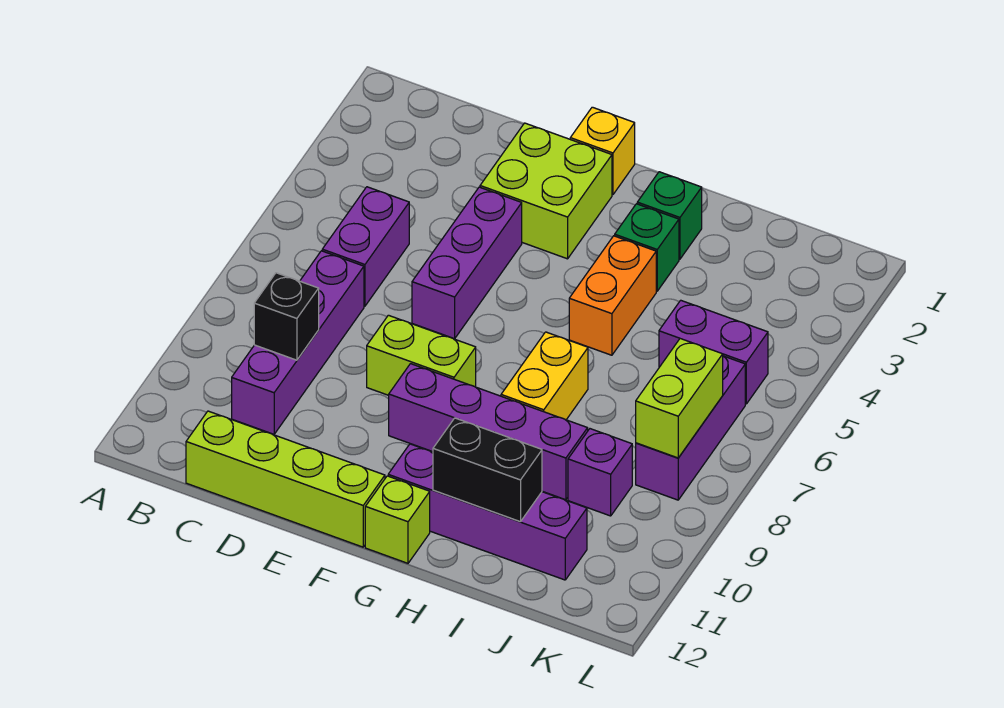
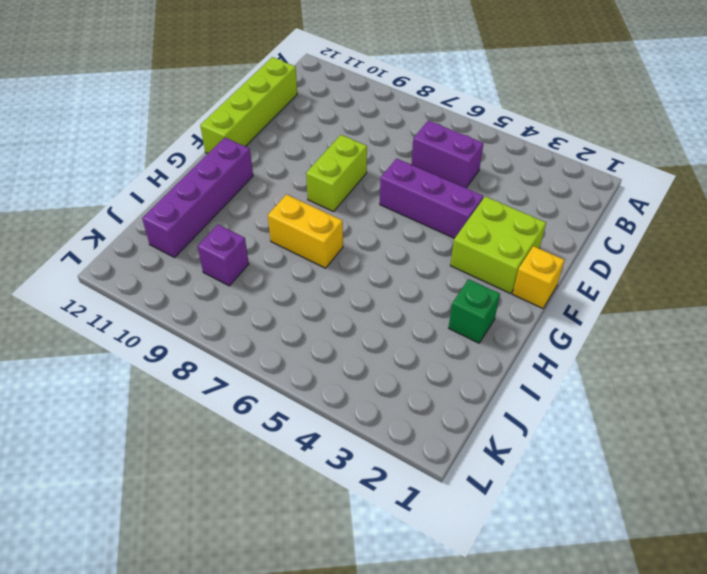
none -> purple 1x4 brick [232,251,364,434]
none -> purple 1x4 brick [389,364,588,500]
none -> lime 1x1 brick [365,476,430,563]

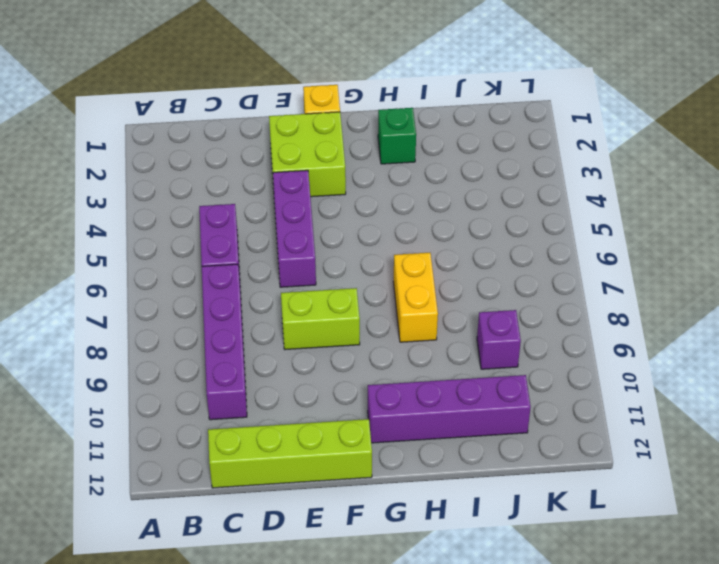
none -> purple 1x4 brick [389,364,588,500]
none -> lime 1x1 brick [365,476,430,563]
none -> green 1x1 brick [615,204,679,291]

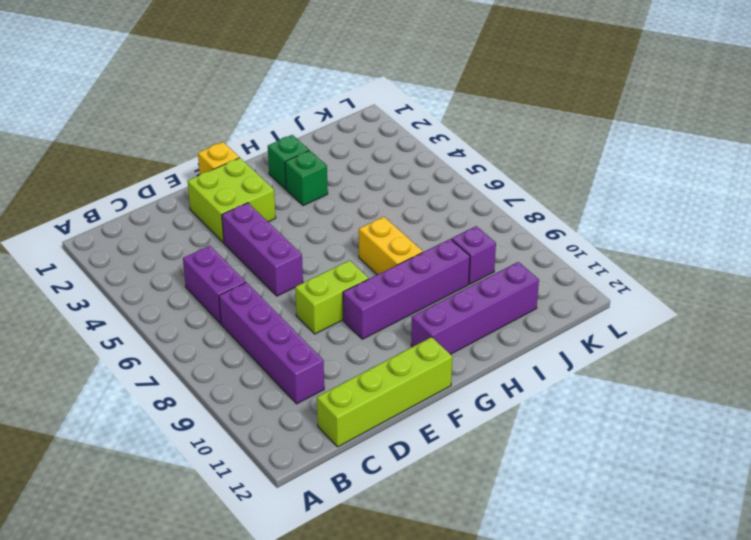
none -> lime 1x1 brick [365,476,430,563]
none -> orange 1x2 brick [569,236,656,355]
none -> purple 1x2 brick [659,300,768,404]

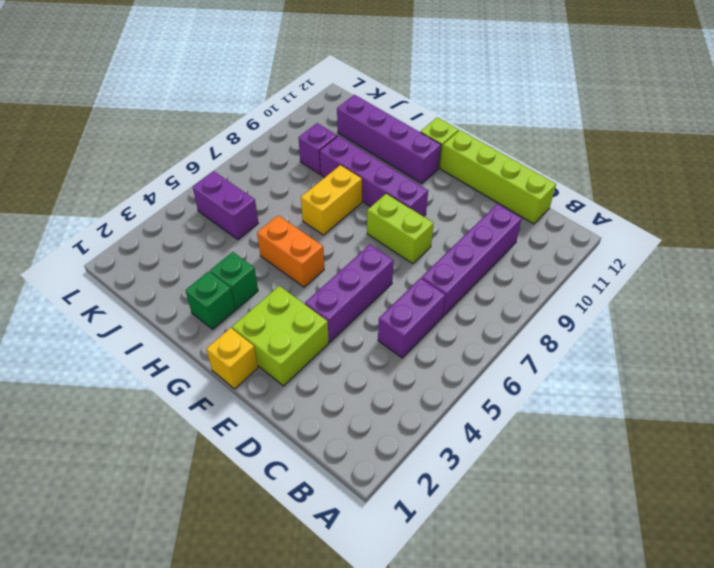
orange 1x2 brick [257,215,324,287] -> orange 1x2 brick turned to [569,236,656,355]
none -> purple 1x3 brick [636,356,745,500]
none -> black 1x1 brick [254,273,319,360]
none -> black 1x2 brick [433,418,542,522]

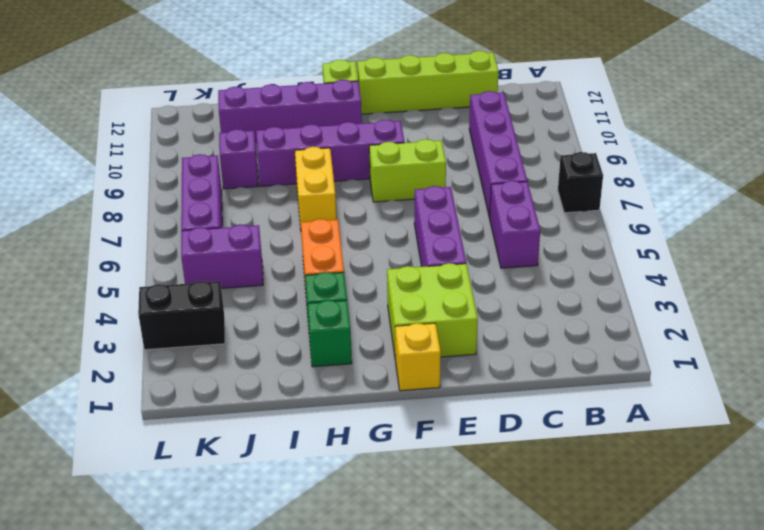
black 1x1 brick [558,152,603,213] -> black 1x1 brick moved to [254,273,319,360]
black 1x2 brick [138,281,225,350] -> black 1x2 brick moved to [433,418,542,522]
none -> lime 1x2 brick [636,339,723,458]

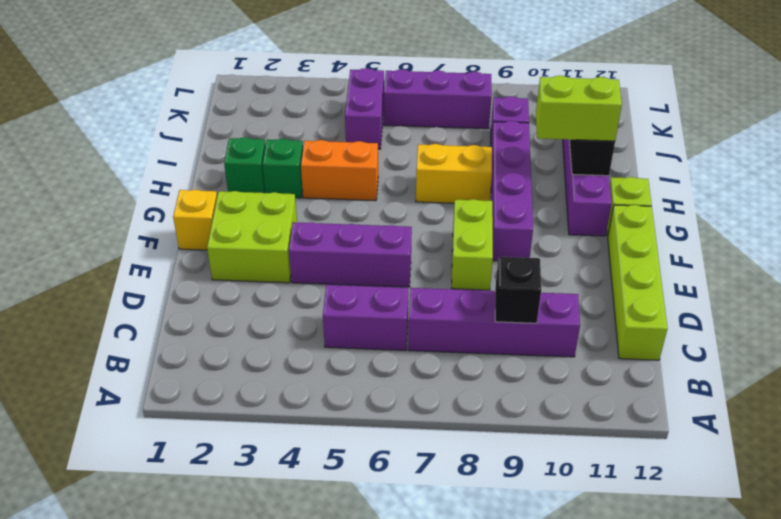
lime 1x2 brick [536,76,622,141] -> lime 1x2 brick moved to [636,339,723,458]

